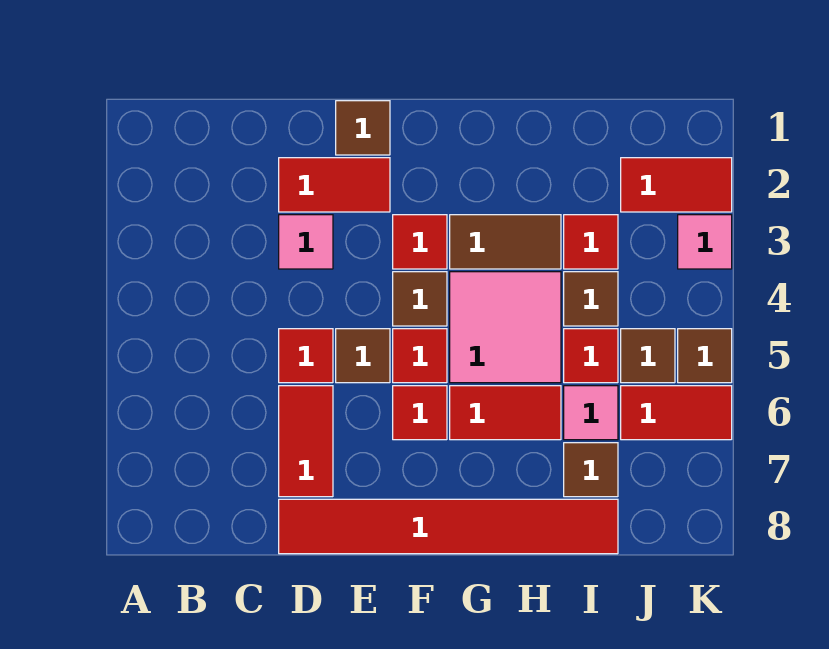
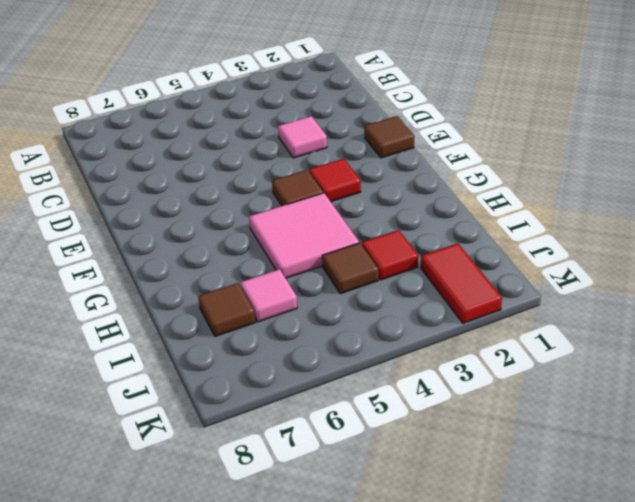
none -> red 1x2 tile [279,158,390,212]
none -> red 1x1 tile [279,329,333,383]
none -> red 1x2 tile [279,386,333,497]

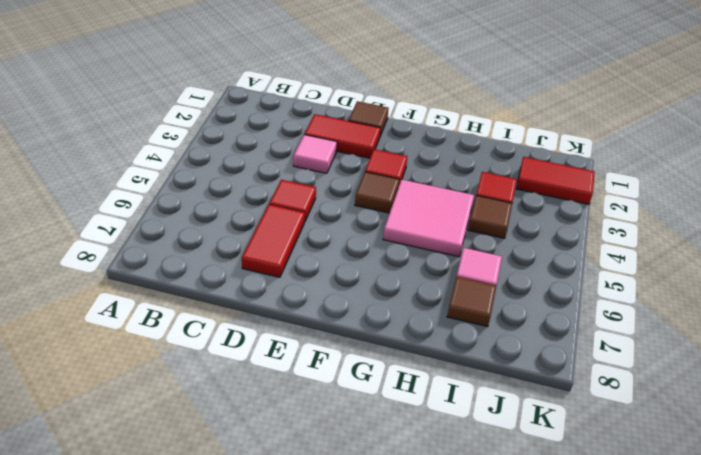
none -> red 1x6 tile [279,499,618,554]
none -> brown 1x1 tile [336,329,390,383]
none -> red 1x1 tile [393,329,447,383]

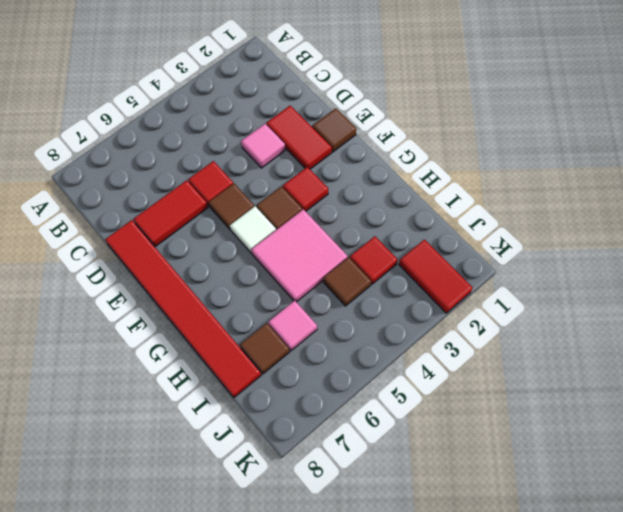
white 1x1 tile [230,206,276,253] -> red 1x1 tile [393,329,447,383]
none -> red 1x1 tile [393,386,447,440]
none -> brown 1x2 tile [450,215,561,269]
none -> red 1x2 tile [450,386,561,440]

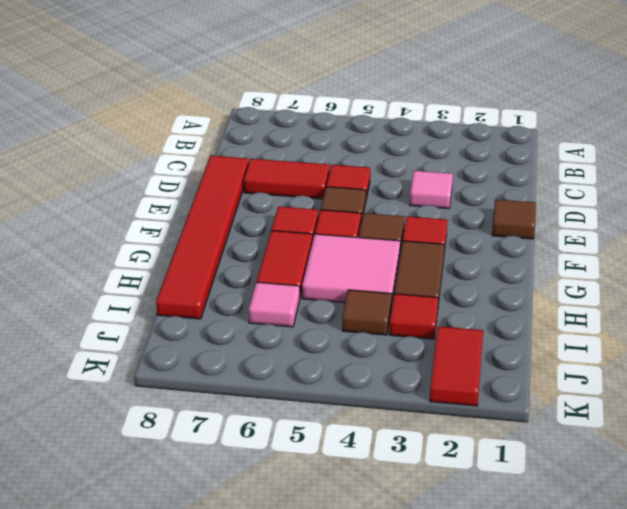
none -> red 1x2 tile [279,158,390,212]
none -> red 1x1 tile [564,329,618,383]
none -> brown 1x1 tile [564,443,618,497]

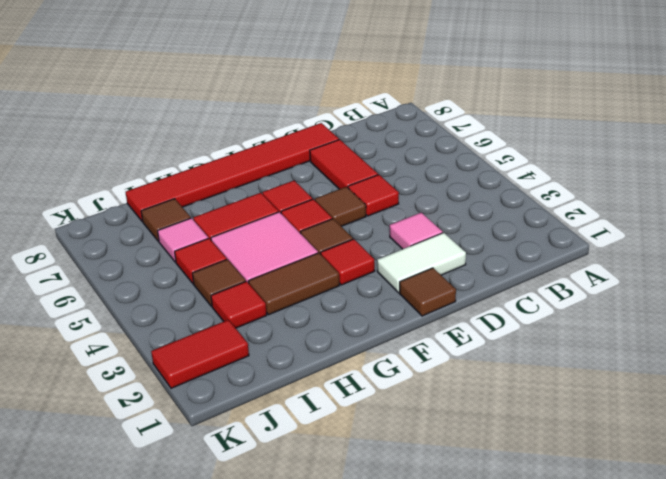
white 1x2 tile [377,233,466,293] -> red 1x2 tile [279,158,390,212]
none -> brown 1x1 tile [621,329,675,383]
none -> red 1x2 tile [621,386,732,440]
none -> pink 1x1 tile [678,215,732,269]

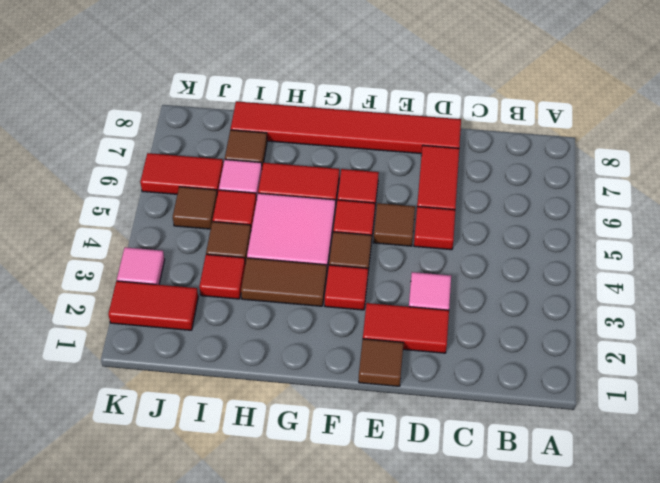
none -> brown 1x1 tile [678,329,732,383]

